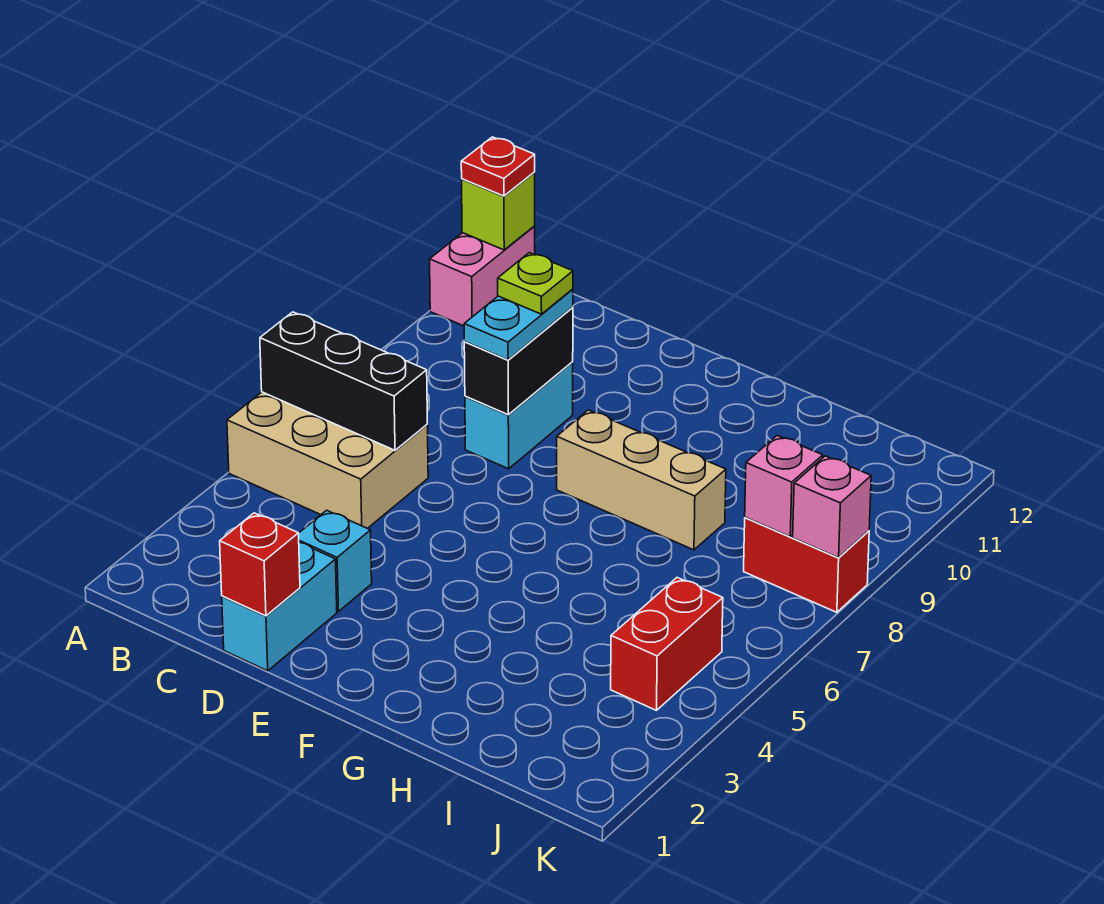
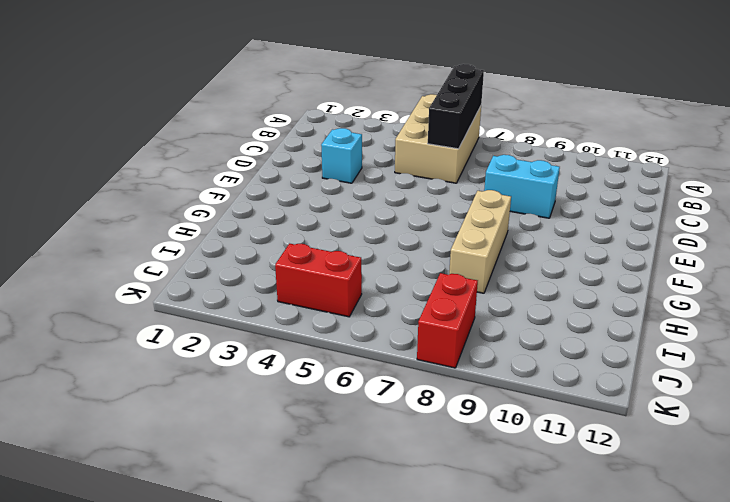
none -> pink 1x2 brick [430,226,535,326]
none -> cyan 1x2 brick [222,543,337,671]
none -> lime 1x1 brick [462,173,535,250]

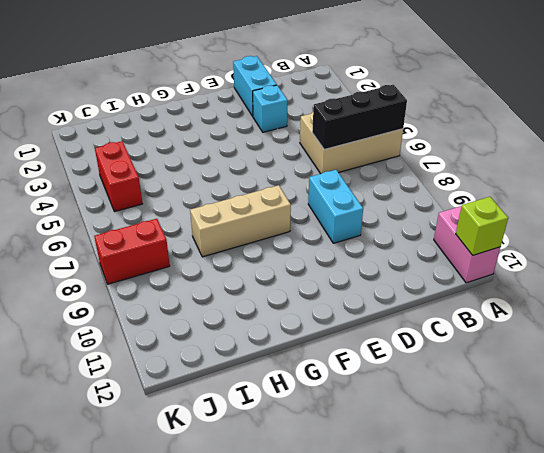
none -> red 1x1 brick [220,513,300,616]
none -> black 1x2 brick [464,307,573,415]
none -> pink 1x1 brick [745,436,823,537]

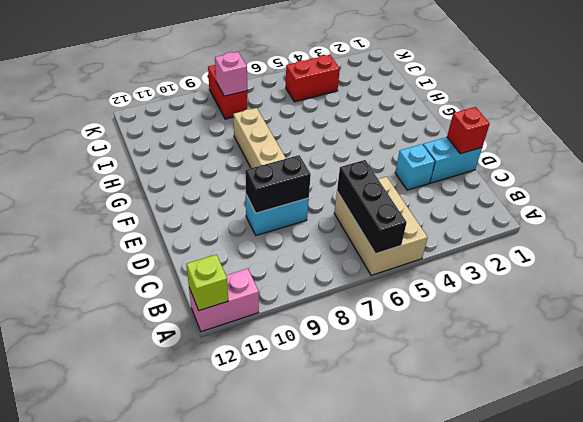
none -> pink 1x1 brick [793,456,871,558]
none -> red 1x1 plate [461,137,535,196]
none -> cyan 1x2 plate [464,289,573,360]

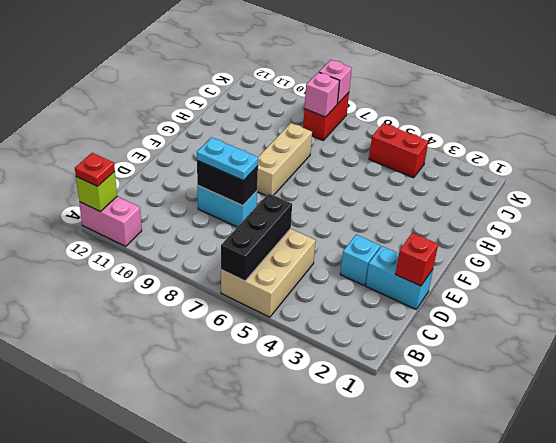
none -> lime 1x1 plate [498,253,573,314]

